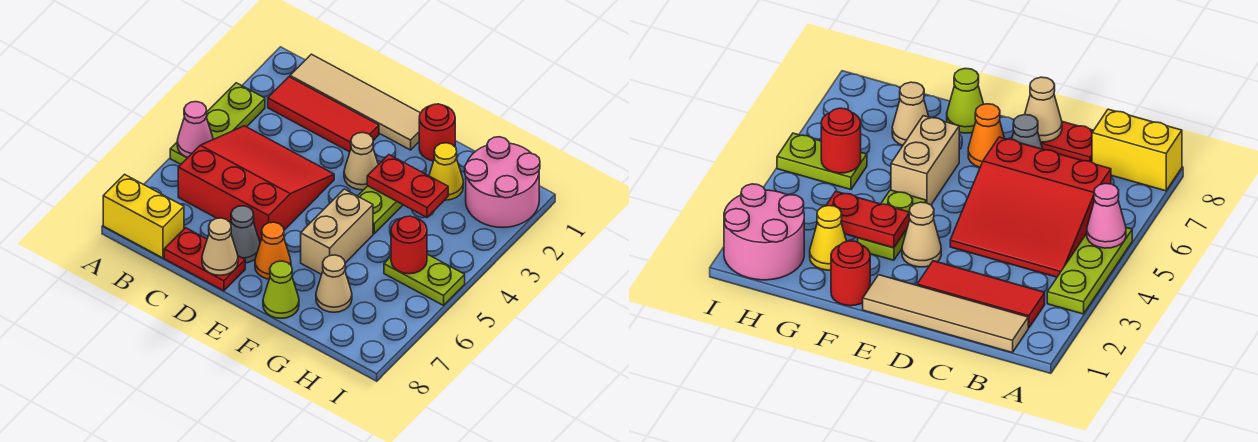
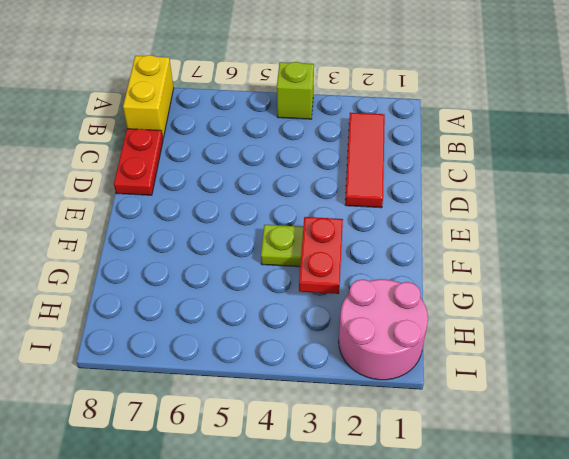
lime 1x1 brick [277,62,314,119] -> lime 1x3 plate [170,83,265,164]
none -> tan 1x4 tile [290,54,420,150]
none -> red 3x3 slope [178,126,334,242]
none -> grey 1x1 cone [231,206,260,263]

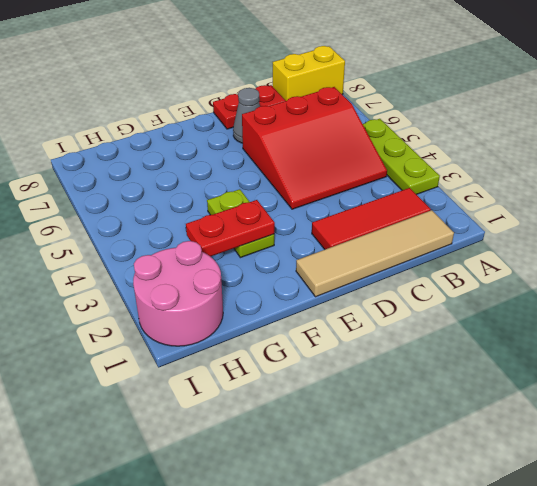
none -> tan 1x1 cone [344,133,378,190]
none -> orange 1x1 cone [255,222,291,279]
none -> red 1x1 round brick [419,104,455,161]

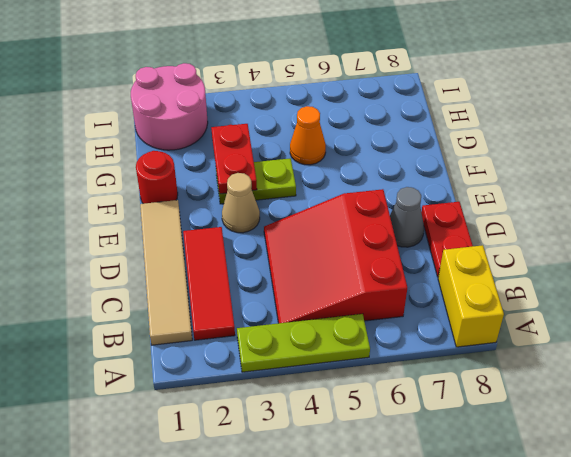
orange 1x1 cone [290,106,326,165] -> orange 1x1 cone moved to [255,222,291,279]
none -> tan 1x2 brick [301,189,373,275]
none -> lime 1x1 cone [263,261,299,318]
none -> yellow 1x1 cone [429,143,463,200]

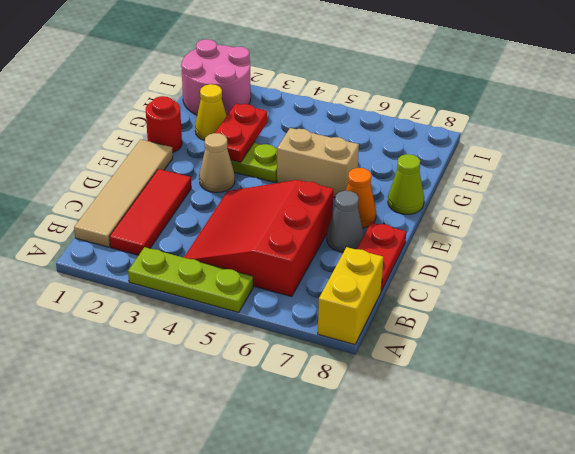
none -> tan 1x1 cone [316,255,352,312]
none -> lime 1x2 plate [384,254,465,305]
none -> pink 1x1 cone [177,102,213,157]

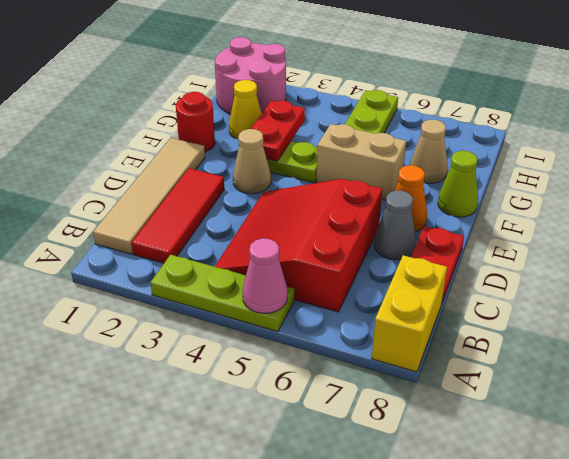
none -> tan 1x1 cone [202,218,238,275]
none -> red 1x1 round brick [391,216,427,274]

